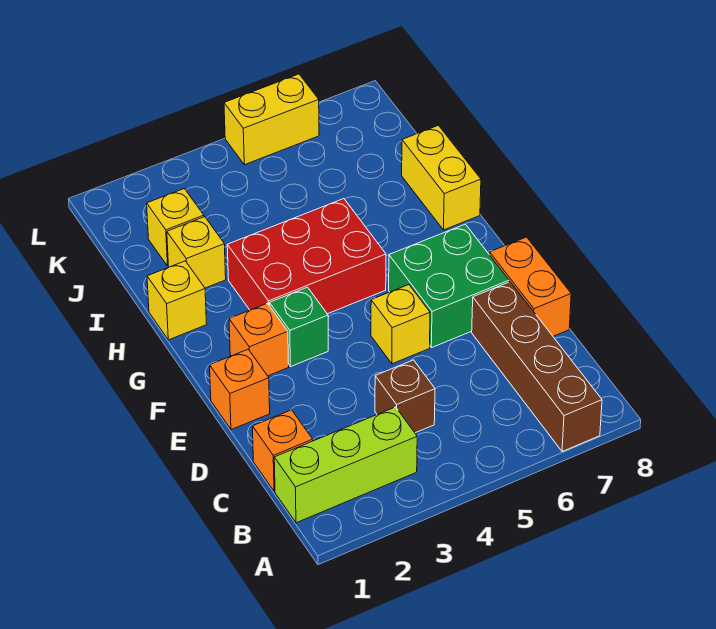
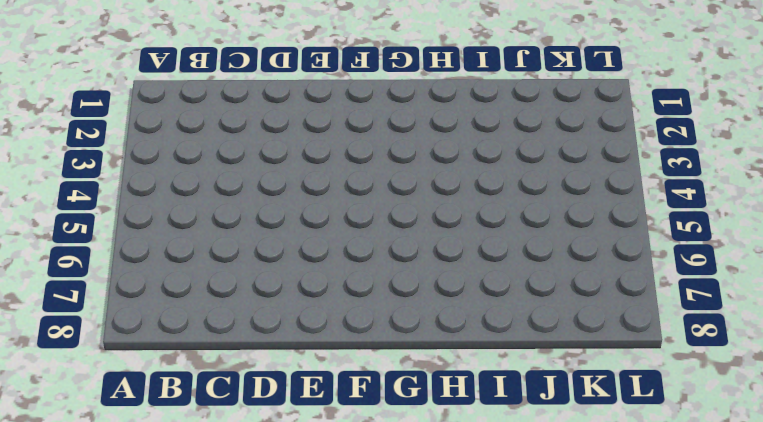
none -> brown 1x4 brick [472,282,602,452]
none -> lime 1x3 brick [274,407,417,523]
none -> orange 1x1 brick [253,410,313,491]

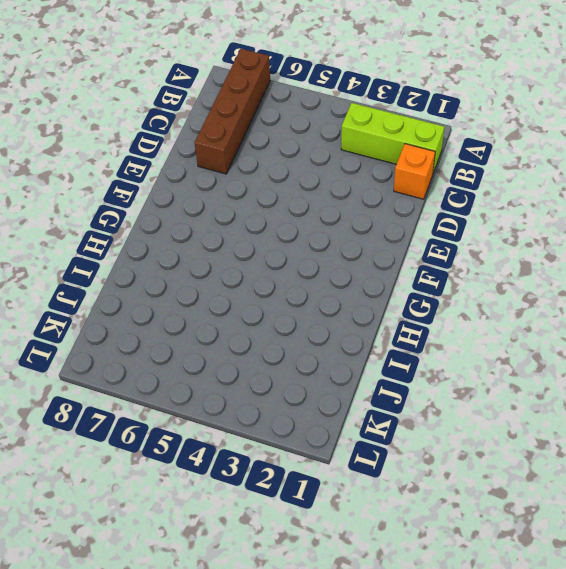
none -> brown 1x1 brick [375,360,435,433]
none -> orange 1x2 brick [490,237,571,336]
none -> orange 1x1 brick [210,349,270,430]

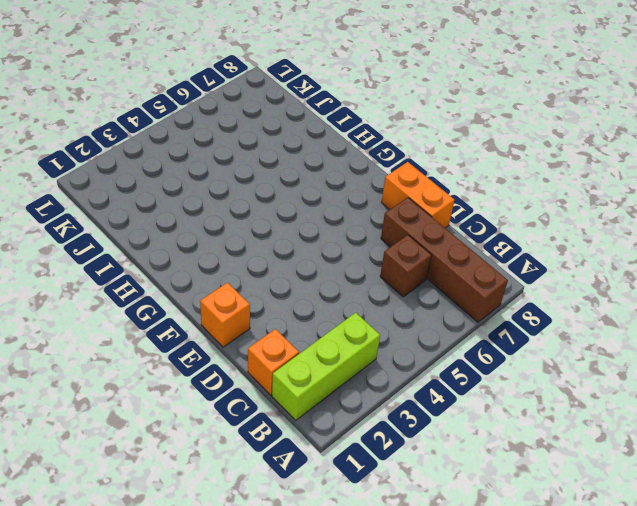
brown 1x1 brick [380,235,432,297] -> brown 1x1 brick moved to [375,360,435,433]
none -> yellow 1x1 brick [371,285,430,364]
none -> green 2x2 brick [389,224,509,348]
none -> orange 1x1 brick [229,303,289,376]

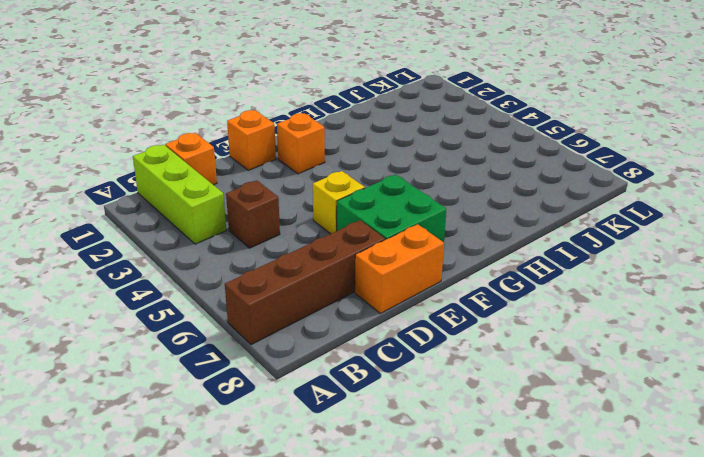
none -> green 1x1 brick [269,287,328,367]
none -> red 2x3 brick [227,199,386,314]
none -> yellow 1x1 brick [147,261,207,340]

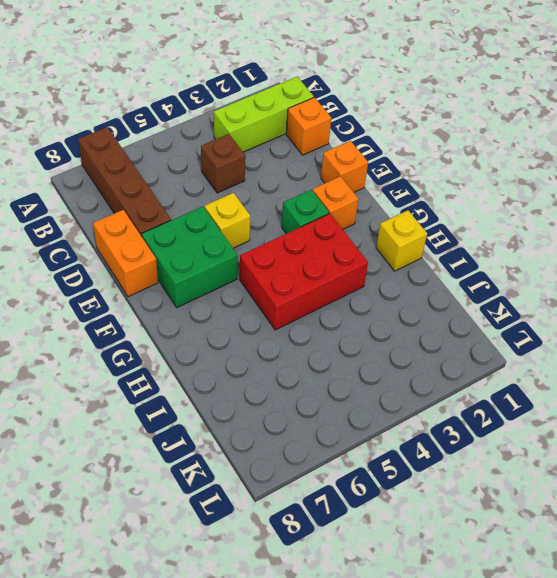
none -> yellow 1x2 brick [402,125,481,230]
none -> yellow 1x1 brick [167,217,226,288]
none -> yellow 1x1 brick [147,189,204,266]

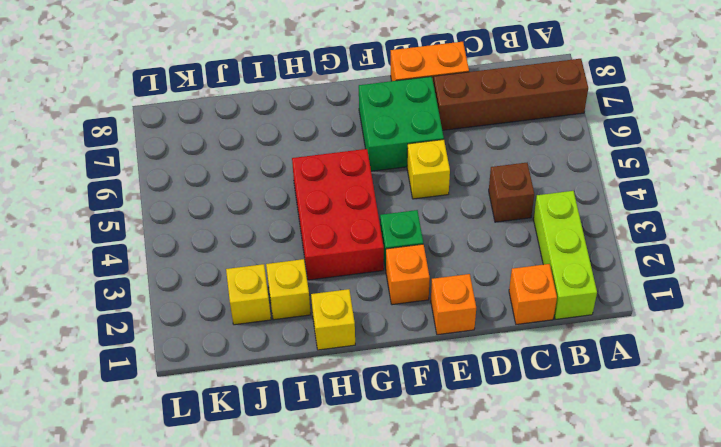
none -> yellow 1x2 brick [402,125,481,230]
none -> yellow 1x2 brick [224,74,319,165]

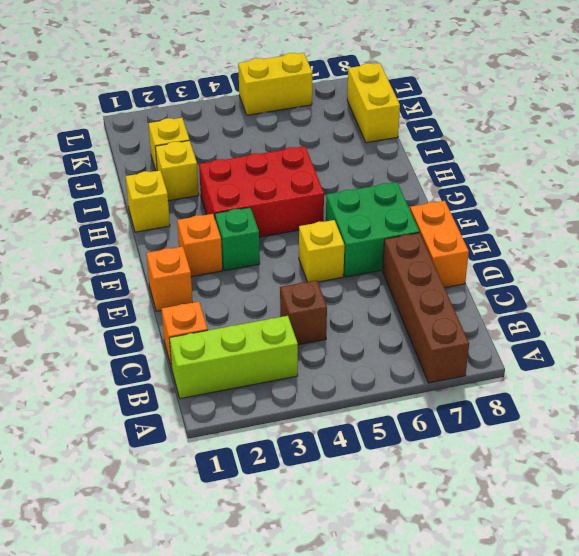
yellow 1x2 brick [347,63,400,143] -> yellow 1x2 brick moved to [402,125,481,230]

